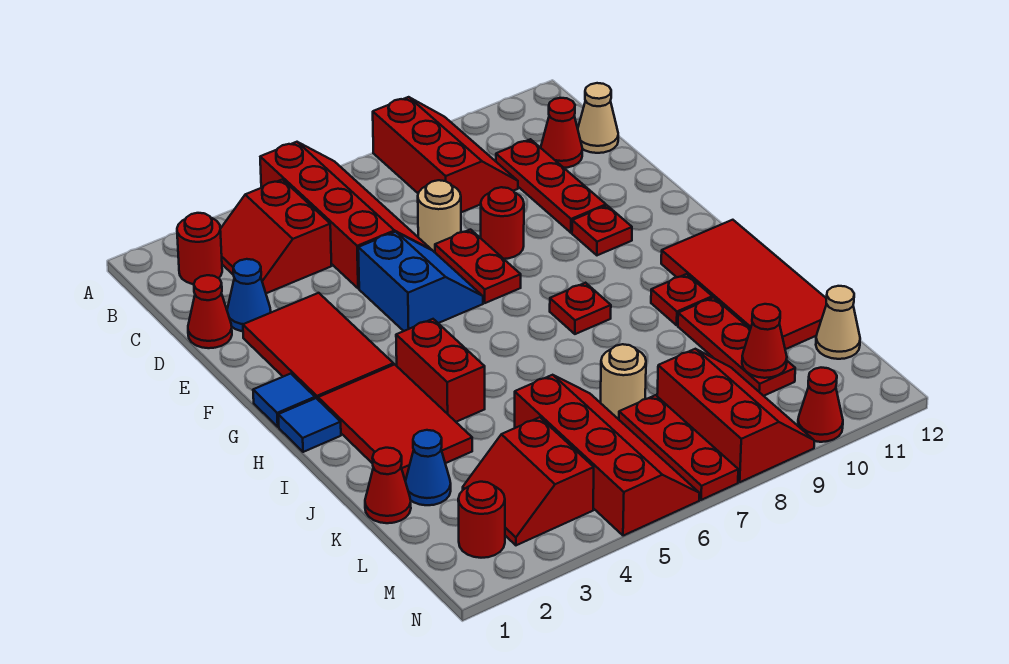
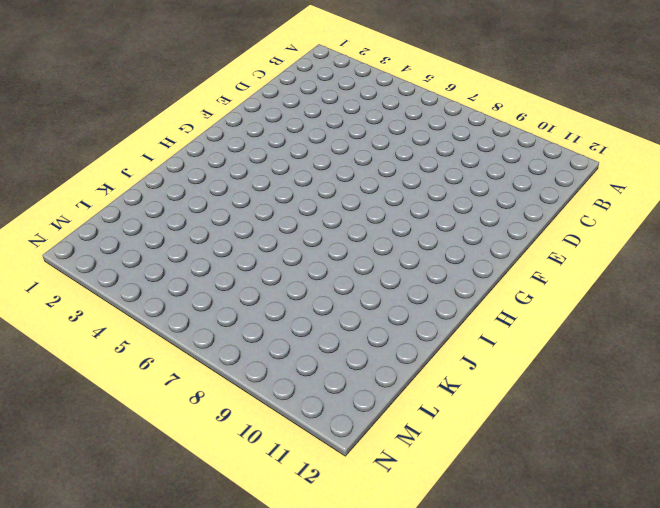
none -> red 2x4 slope [260,142,431,289]
none -> red 2x3 slope [373,97,518,212]
none -> red 1x1 round brick [177,213,222,284]
none -> red 2x2 slope [220,180,331,293]

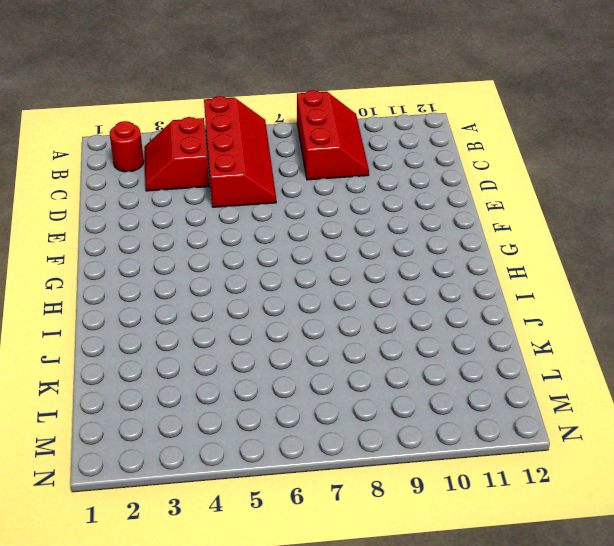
none -> red 1x3 plate [496,139,606,233]
none -> red 1x1 cone [541,98,583,168]
none -> tan 1x1 cone [578,83,618,153]
none -> red 1x1 cone [188,275,232,348]

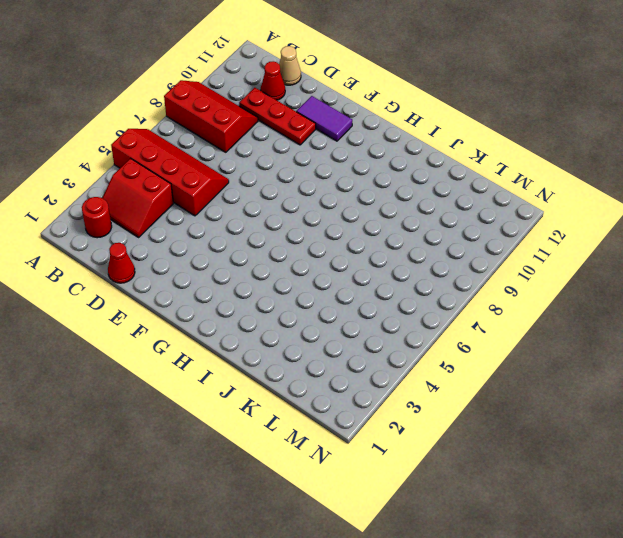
purple 1x2 tile [296,96,352,141] -> none
none -> blue 1x1 cone [227,259,271,331]
none -> tan 1x1 round brick [418,180,461,251]
none -> red 2x3 tile [243,293,394,399]
none -> blue 2x2 slope [358,232,483,331]

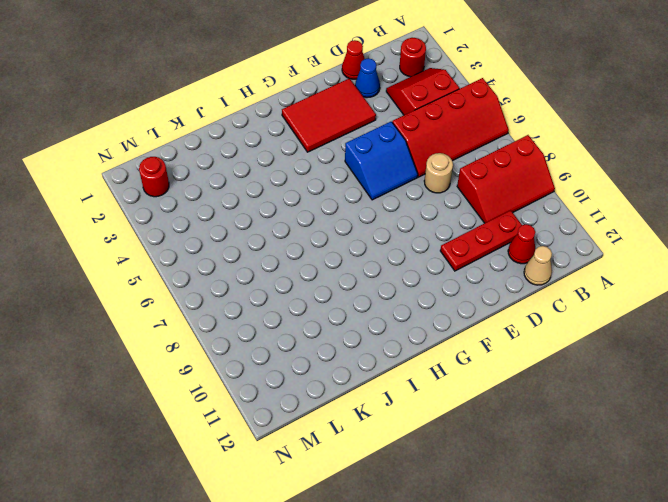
none -> red 1x2 plate [435,230,521,303]
none -> red 1x1 round brick [481,187,524,259]
none -> red 1x1 plate [572,206,632,255]
none -> blue 1x1 tile [253,374,315,427]

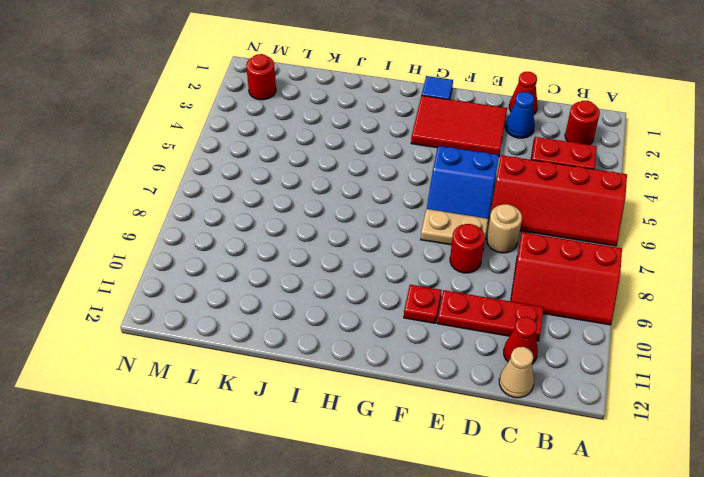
tan 1x2 plate [421,209,488,248] -> red 1x2 plate [435,230,521,303]
none -> blue 1x1 tile [278,398,341,452]
none -> red 2x3 tile [318,364,472,481]
none -> red 1x2 brick [396,319,485,422]
none -> red 1x1 plate [550,283,611,334]

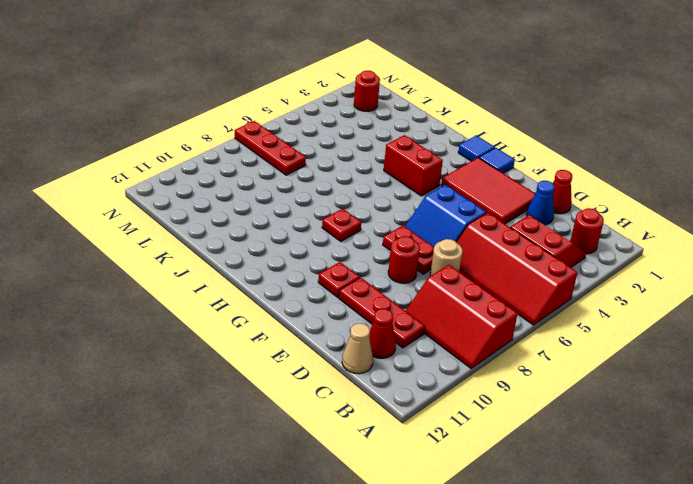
none -> red 2x3 tile [318,364,472,481]
none -> red 2x4 tile [661,220,826,349]
none -> red 1x1 plate [651,274,712,325]
none -> red 1x3 plate [678,297,795,396]

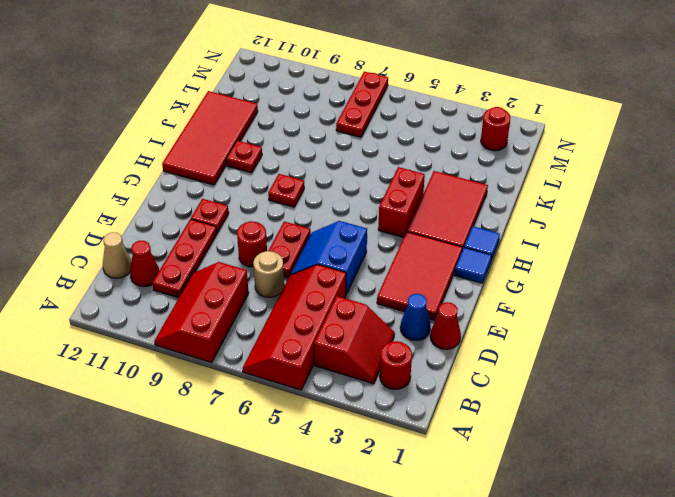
none -> red 1x3 plate [678,297,795,396]
none -> red 1x1 cone [365,448,411,523]
none -> blue 1x1 cone [405,430,451,505]
none -> red 2x4 slope [515,375,700,536]

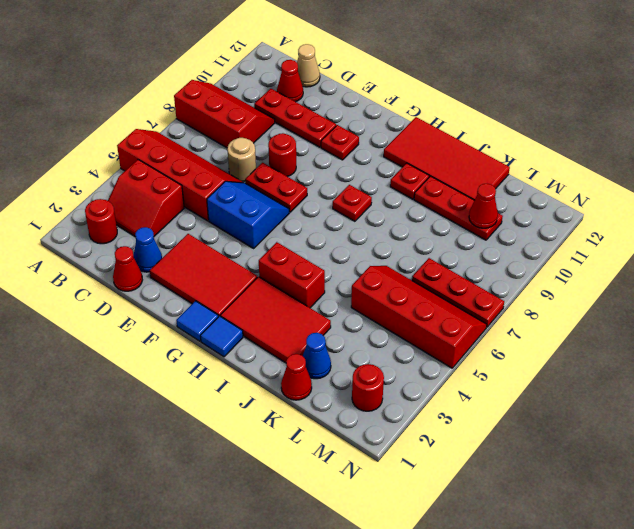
none -> tan 1x1 round brick [601,344,646,418]
none -> red 2x2 slope [463,417,594,545]
none -> red 2x3 slope [657,349,814,482]
none -> tan 1x1 cone [816,286,860,359]

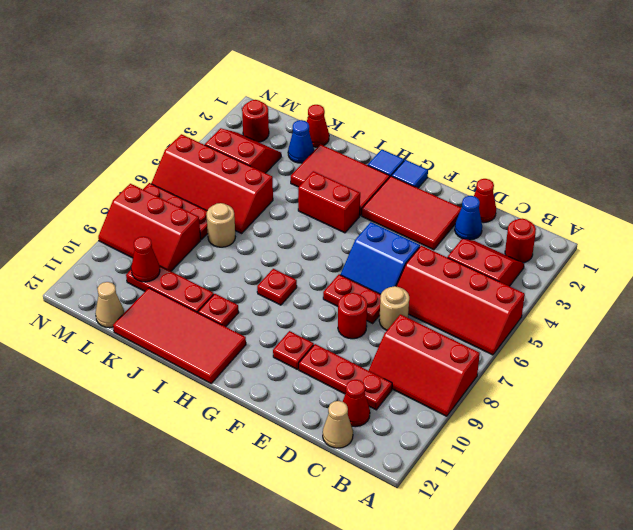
none -> red 1x1 cone [798,368,843,442]

